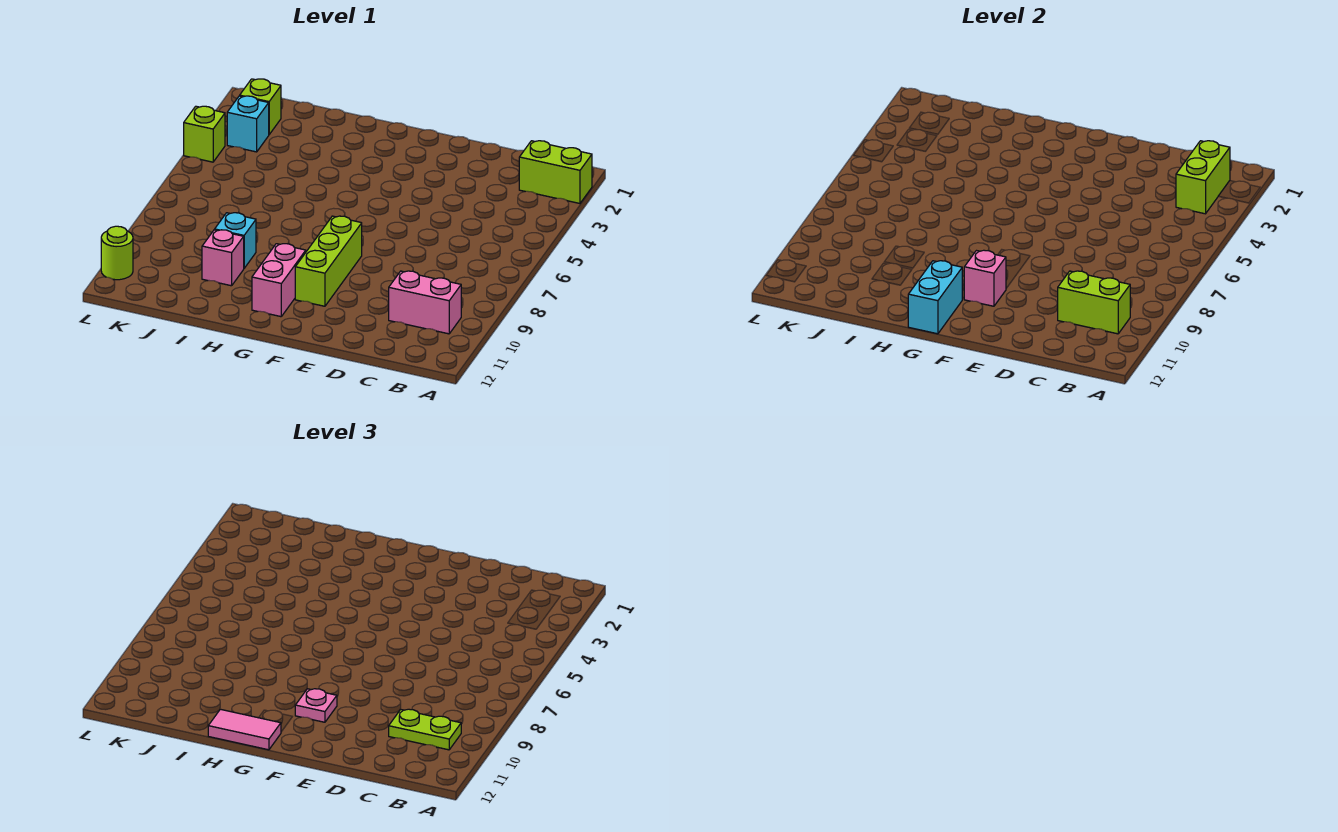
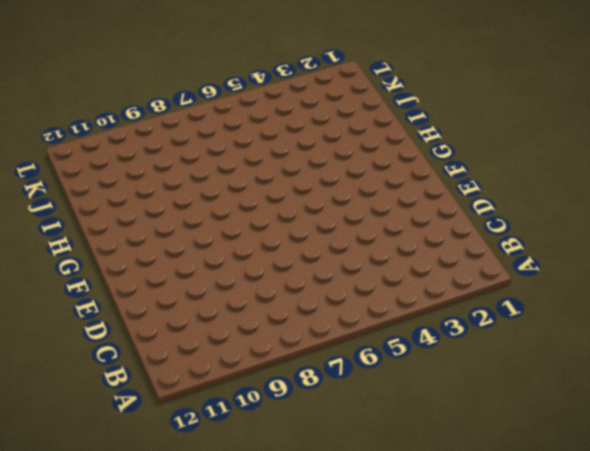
none -> lime 1x2 brick [519,141,592,203]
none -> pink 1x2 brick [389,271,461,334]
none -> lime 1x3 brick [295,216,362,306]

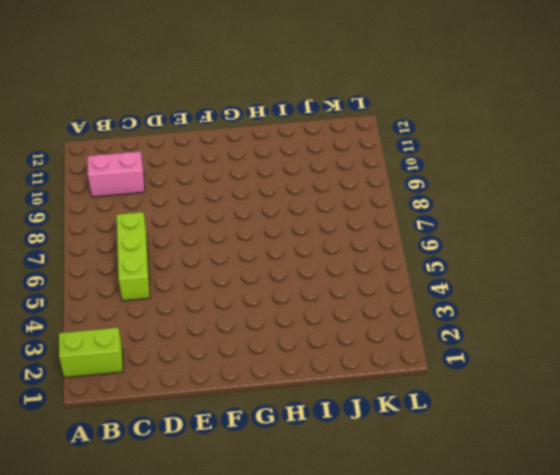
lime 1x3 brick [117,212,150,301] -> lime 1x3 brick moved to [295,216,362,306]
none -> pink 1x2 brick [252,244,306,317]
none -> cyan 1x1 brick [215,213,256,268]
none -> pink 1x1 brick [202,230,244,286]

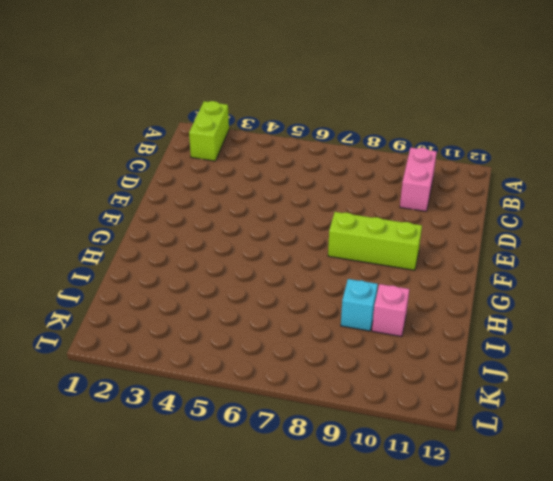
none -> pink 1x2 brick [252,244,306,317]
none -> lime 1x1 brick [240,79,281,134]
none -> cyan 1x1 brick [227,96,269,152]

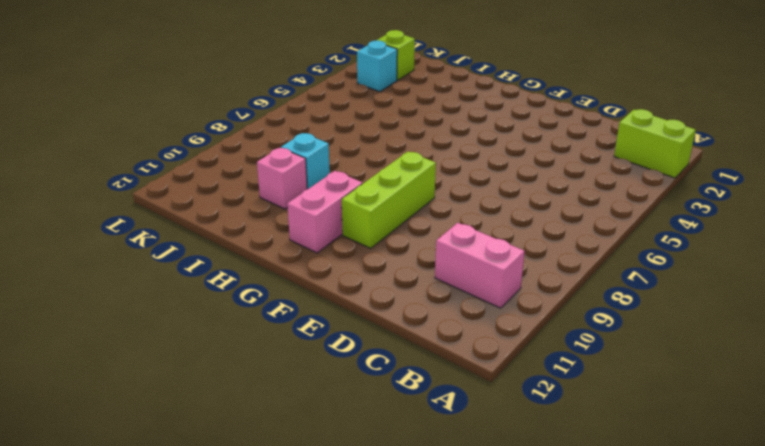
none -> lime 1x1 brick [184,106,225,162]
none -> lime 1x1 round brick [101,226,133,280]
none -> lime 1x2 brick [1176,141,1230,214]

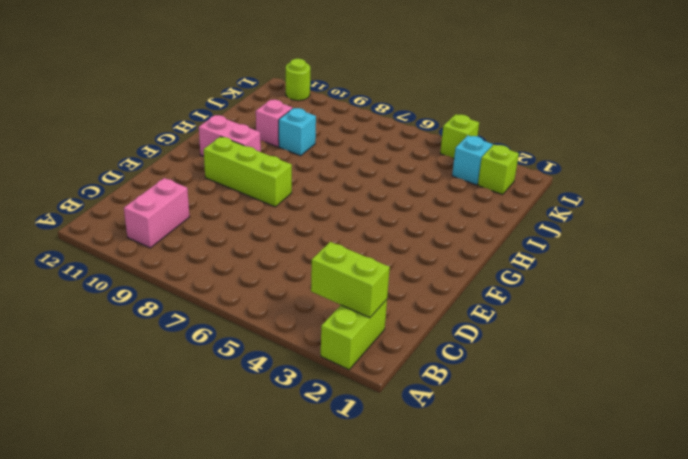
none -> lime 1x2 brick [1058,271,1130,334]
none -> pink 1x1 brick [964,250,1006,306]
none -> cyan 1x2 brick [908,261,962,334]

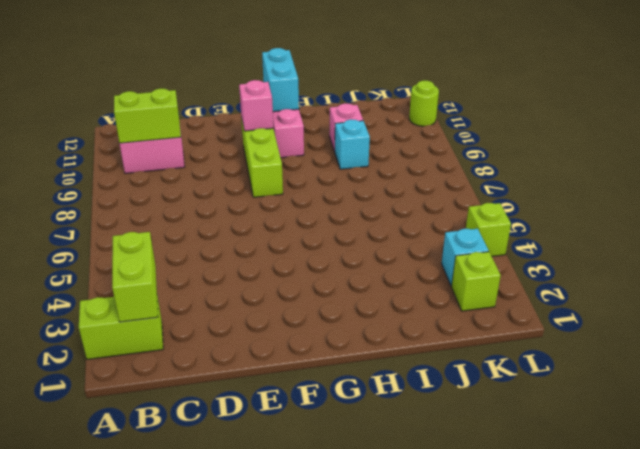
none -> lime 1x2 plate [389,709,461,750]
none -> pink 1x1 plate [295,689,337,722]
none -> pink 1x2 tile [208,709,281,750]

